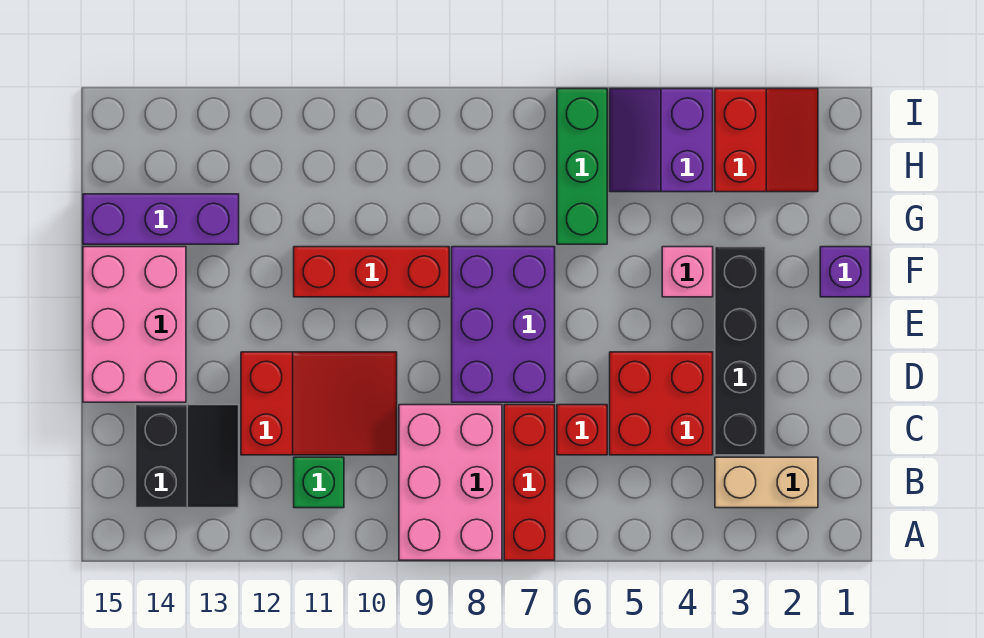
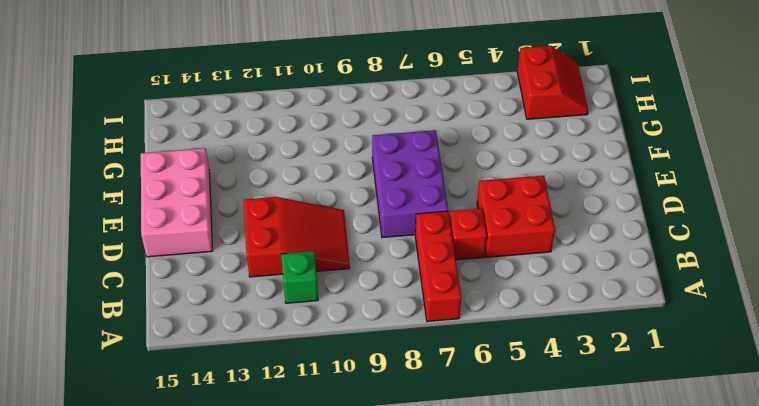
none -> pink 2x3 brick [399,405,502,560]
none -> tan 1x2 brick [715,457,818,508]
none -> black 2x2 slope [136,405,239,508]

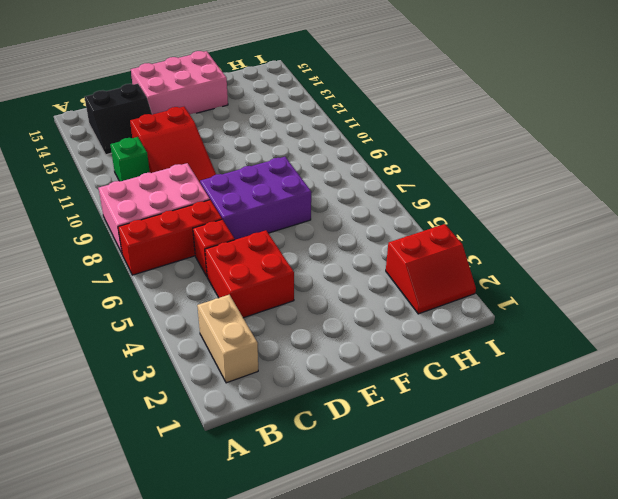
none -> black 1x4 brick [715,247,765,455]
none -> purple 1x1 brick [820,247,870,297]
none -> pink 1x1 brick [662,247,713,297]

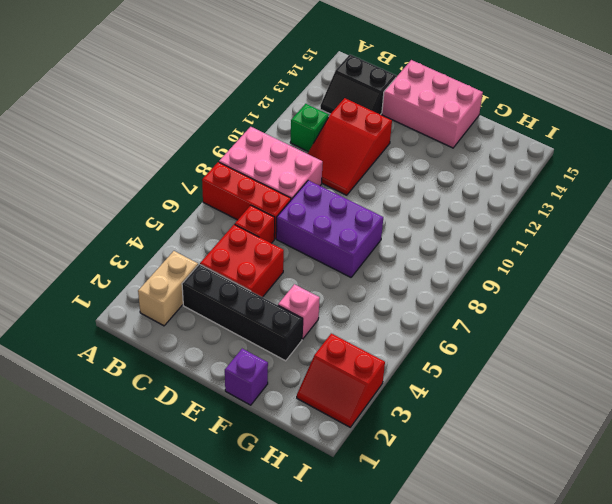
none -> red 1x3 brick [294,247,449,297]
none -> green 1x3 brick [557,89,607,244]
none -> purple 1x3 brick [83,194,239,244]

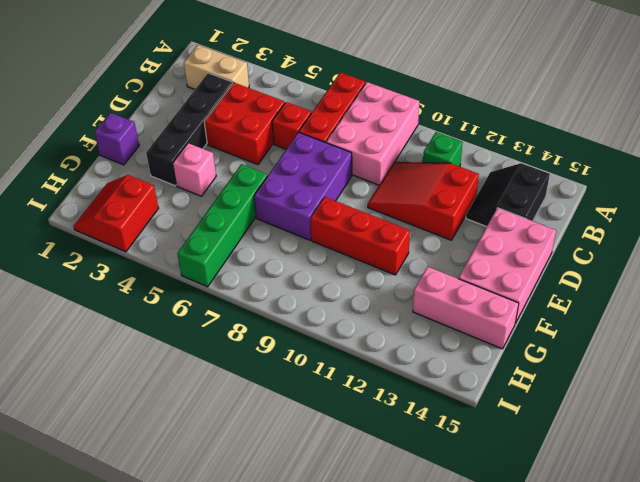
green 1x4 brick [177,164,267,287] -> green 1x3 brick [557,89,607,244]
pink 1x3 brick [413,266,519,349] -> purple 1x3 brick [83,194,239,244]
none -> purple 2x2 slope [610,89,713,192]

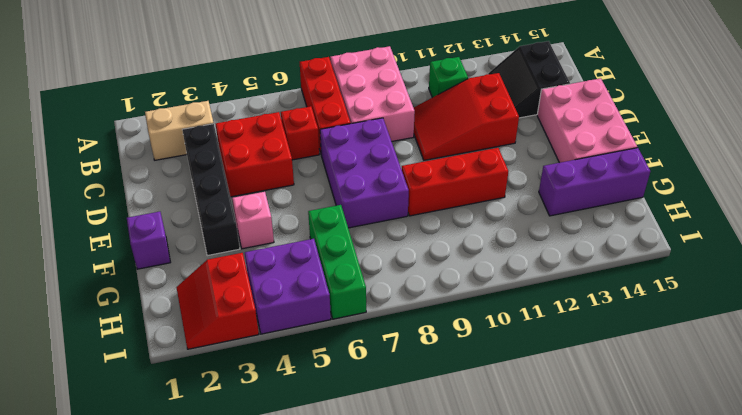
purple 2x2 brick [245,239,331,334] -> purple 2x2 slope [610,89,713,192]

